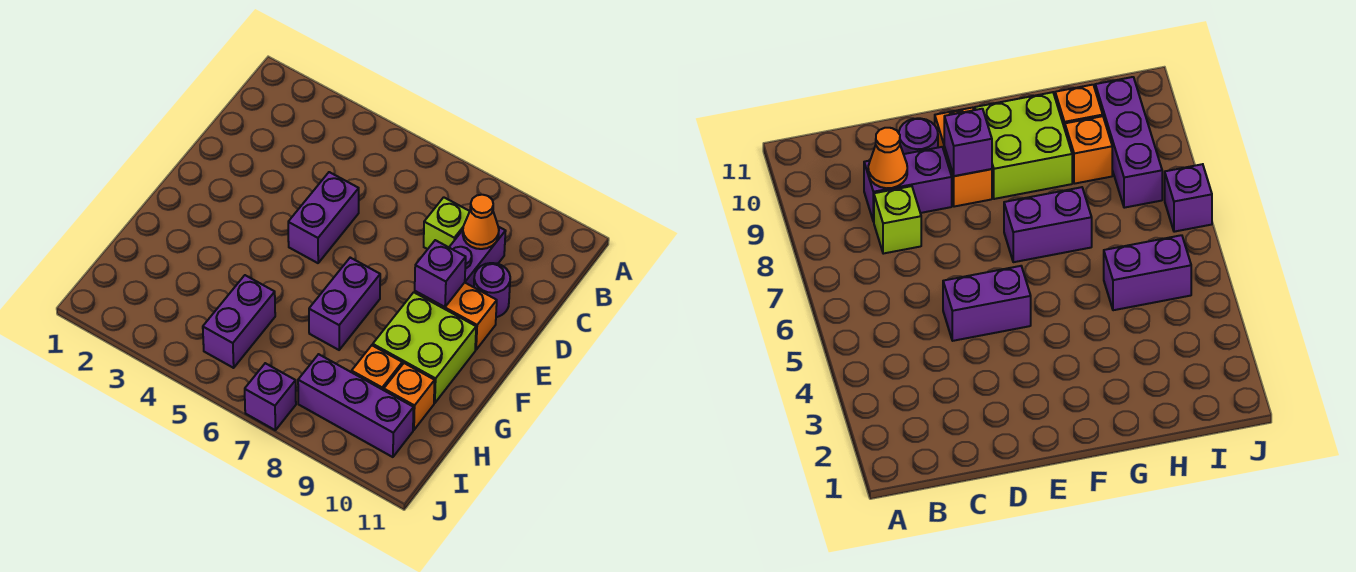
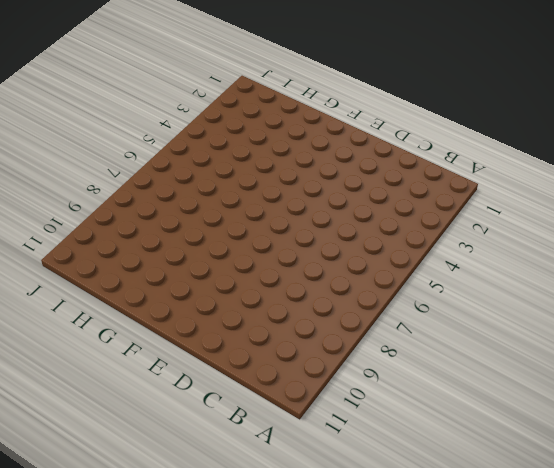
none -> lime 1x1 brick [424,197,470,249]
none -> purple 1x2 brick [449,227,506,287]
none -> purple 1x2 brick [288,172,359,263]

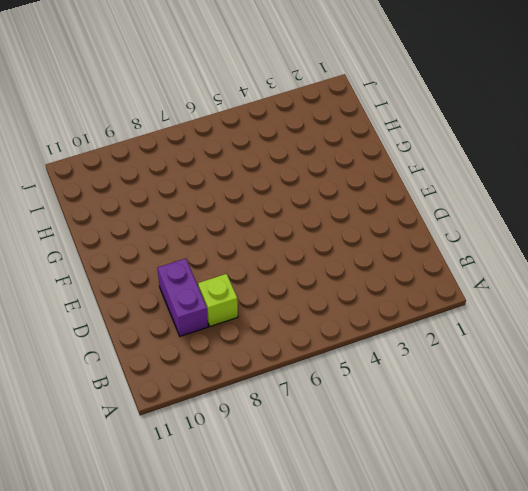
none -> purple 1x2 brick [288,172,359,263]
none -> purple 1x1 round brick [474,263,510,317]
none -> orange 1x2 brick [415,283,497,350]

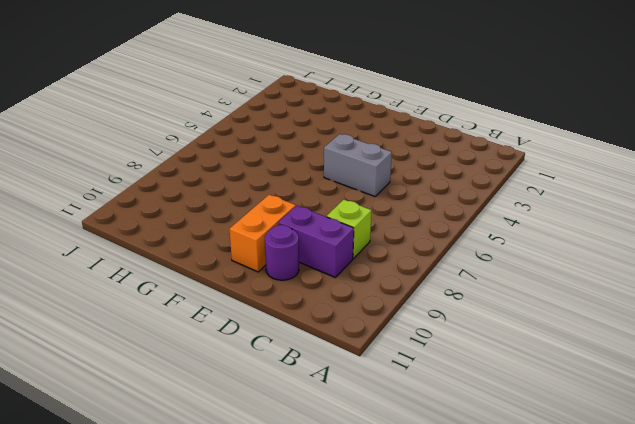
grey 1x2 brick [324,134,392,196] -> purple 1x2 brick [288,172,359,263]
none -> purple 1x2 brick [309,258,380,350]
none -> lime 2x2 brick [373,292,476,403]
none -> purple 1x2 brick [203,275,275,368]

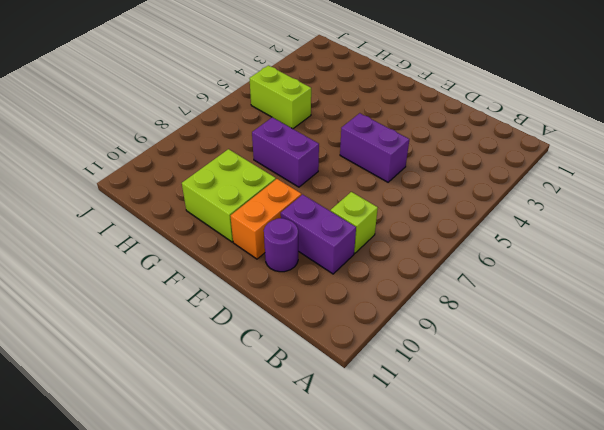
lime 1x2 brick [249,65,311,129] -> purple 1x2 brick [203,275,275,368]
none -> orange 1x1 brick [352,345,402,390]
none -> orange 1x1 brick [384,363,435,430]
none -> purple 1x3 brick [298,354,414,457]

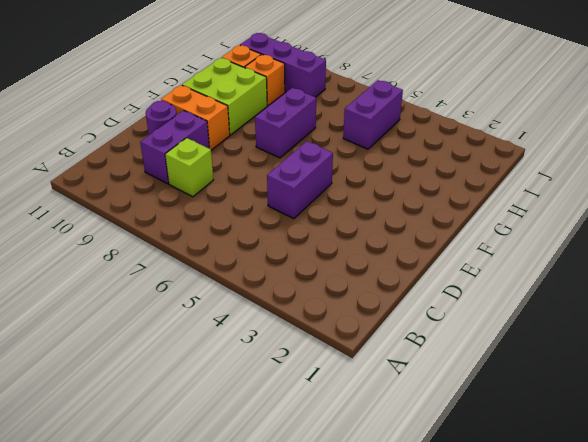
none -> purple 1x1 brick [245,363,296,430]
none -> orange 1x1 cone [463,195,499,249]
none -> purple 1x1 brick [415,240,466,307]

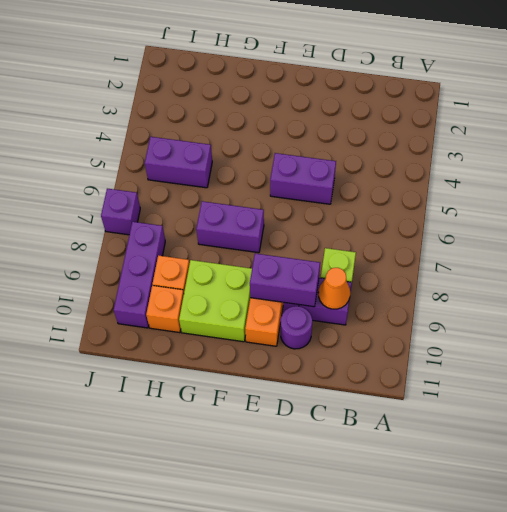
purple 1x2 brick [250,253,320,307] -> purple 1x1 brick [415,240,466,307]

